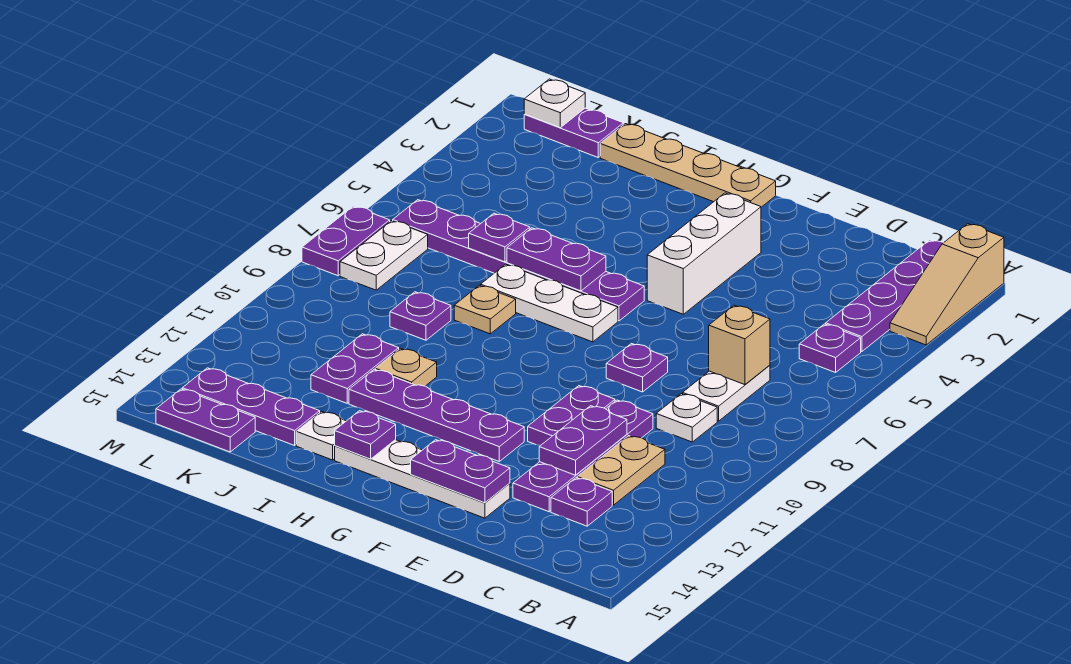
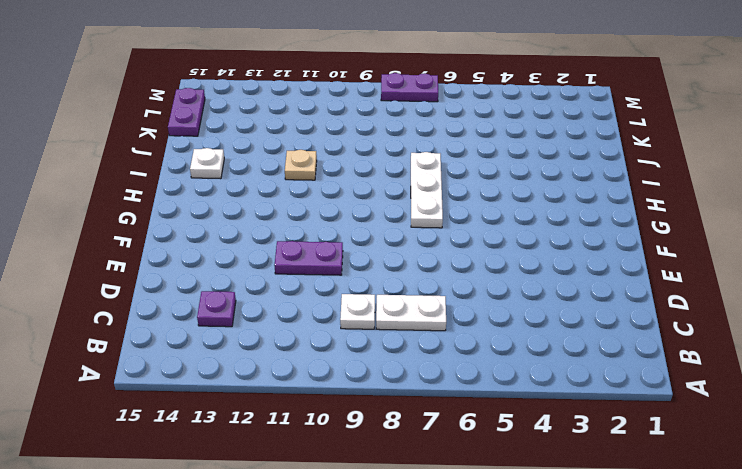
none -> tan 1x3 slope [890,224,1004,345]
none -> purple 1x4 plate [826,240,944,351]
none -> purple 1x1 plate [799,324,861,372]
none -> tan 1x2 plate [577,436,665,505]

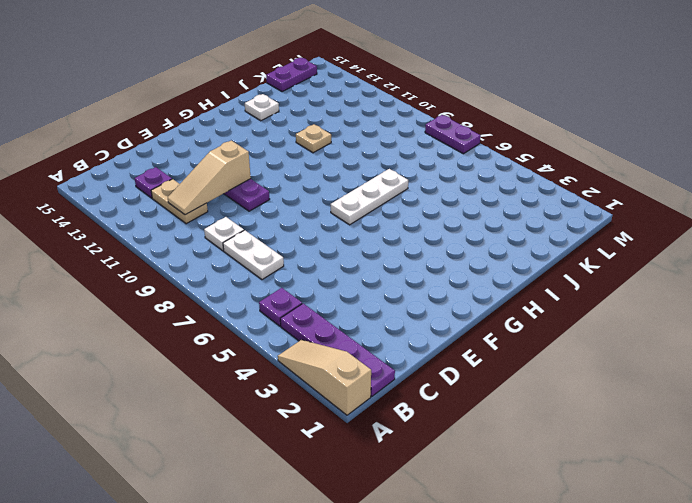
tan 1x3 slope [168,140,251,215] -> purple 1x2 plate [539,406,627,475]
none -> purple 1x4 plate [513,400,653,512]
none -> purple 1x1 plate [606,344,668,392]
none -> white 1x4 plate [335,440,510,518]
none -> white 1x3 brick [647,193,761,314]

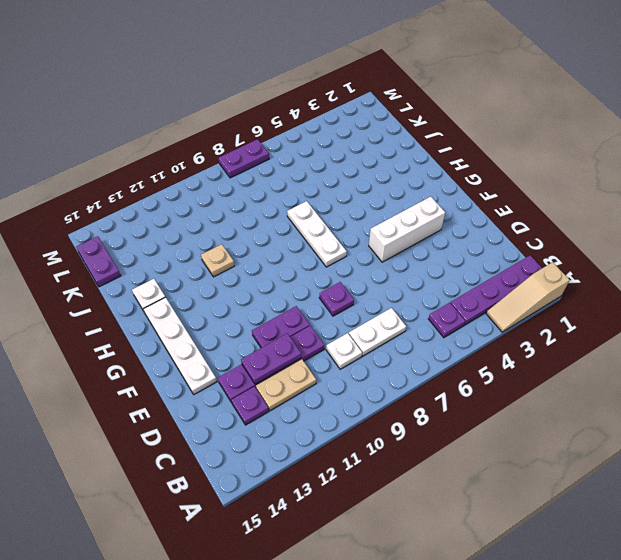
none -> purple 1x4 plate [349,369,524,461]
none -> tan 1x4 plate [600,124,776,207]
none -> purple 1x6 plate [393,200,644,321]
none -> tan 1x1 plate [454,285,516,334]

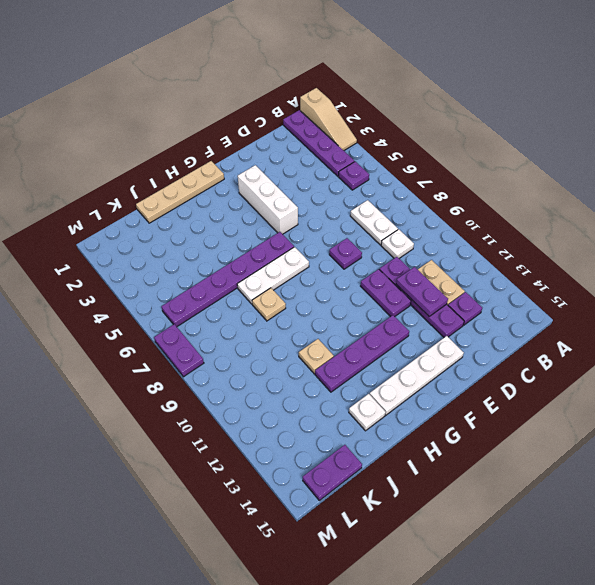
none -> purple 1x1 plate [390,292,451,340]
none -> purple 1x2 plate [311,334,399,403]
none -> purple 1x3 plate [182,368,320,445]
none -> purple 1x2 plate [524,108,623,157]

